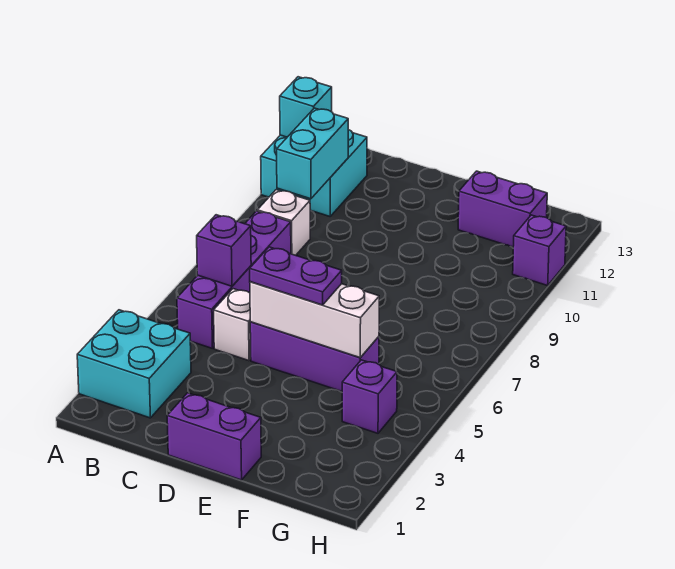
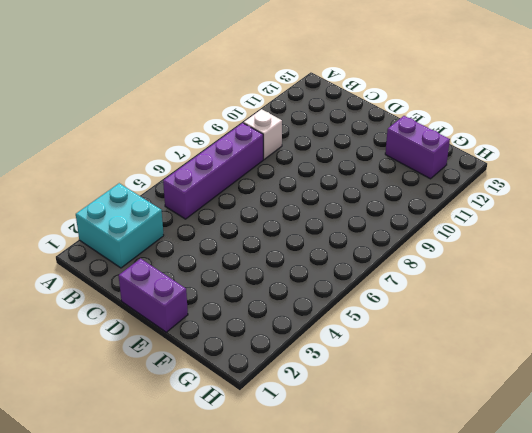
none -> cyan 2x2 brick [261,130,367,216]
none -> white 1x1 brick [214,289,251,361]
none -> purple 1x3 brick [250,322,379,391]

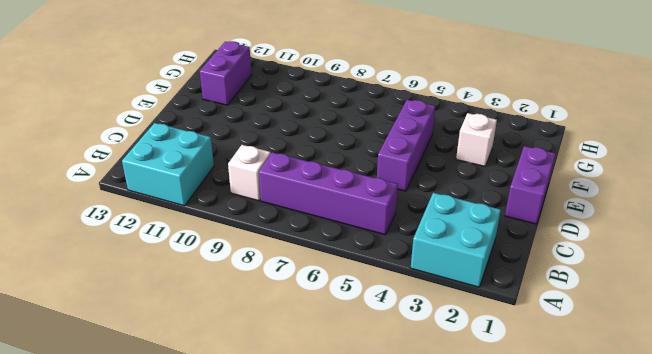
white 1x1 brick [456,113,497,166] -> white 1x1 brick moved to [214,289,251,361]
none -> purple 1x1 brick [342,360,397,433]
none -> purple 1x1 brick [513,215,566,286]
none -> cyan 1x1 brick [280,77,332,137]

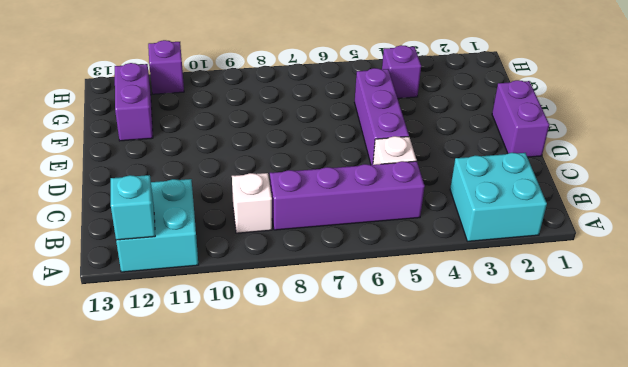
none -> purple 1x1 brick [197,215,251,286]
none -> cyan 1x2 brick [277,108,348,199]
none -> white 1x3 brick [250,282,379,358]

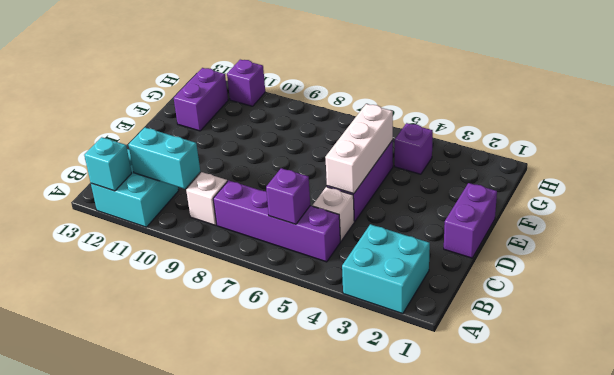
none -> purple 1x2 plate [250,247,342,305]

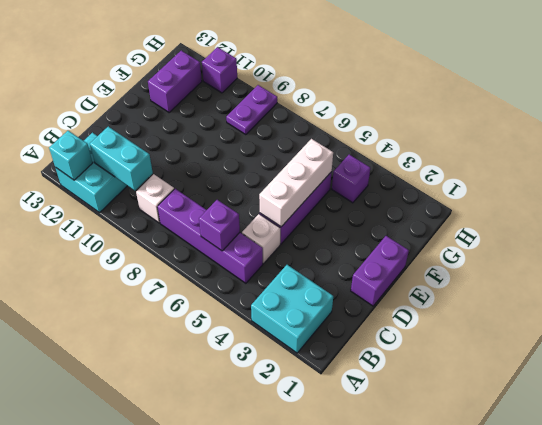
purple 1x2 plate [226,85,277,135] -> purple 1x2 plate moved to [250,247,342,305]

